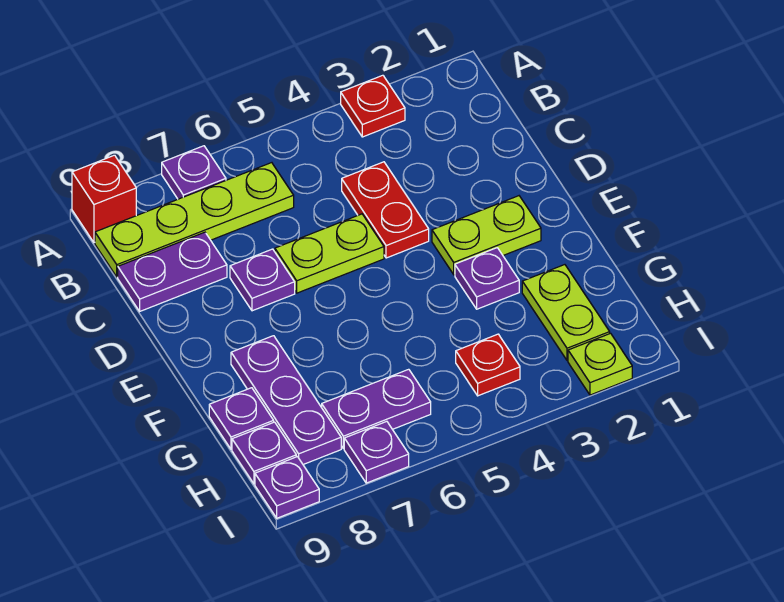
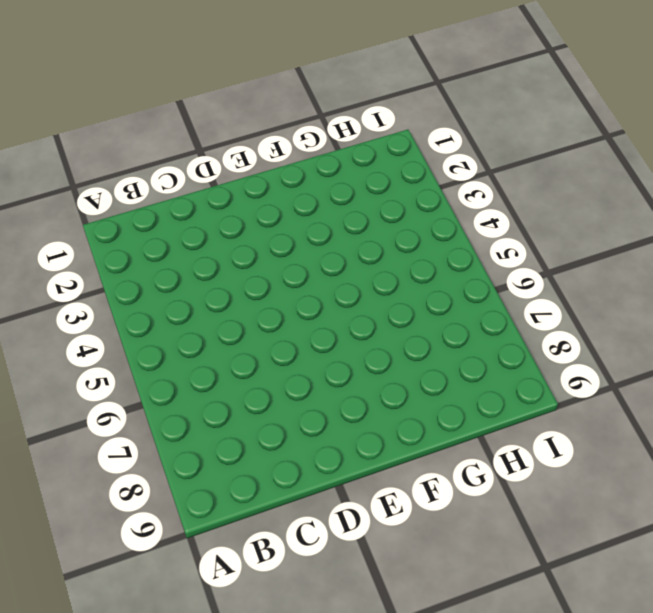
none -> red 1x1 plate [341,75,405,137]
none -> purple 1x1 plate [162,146,226,199]
none -> red 1x1 brick [72,155,136,243]

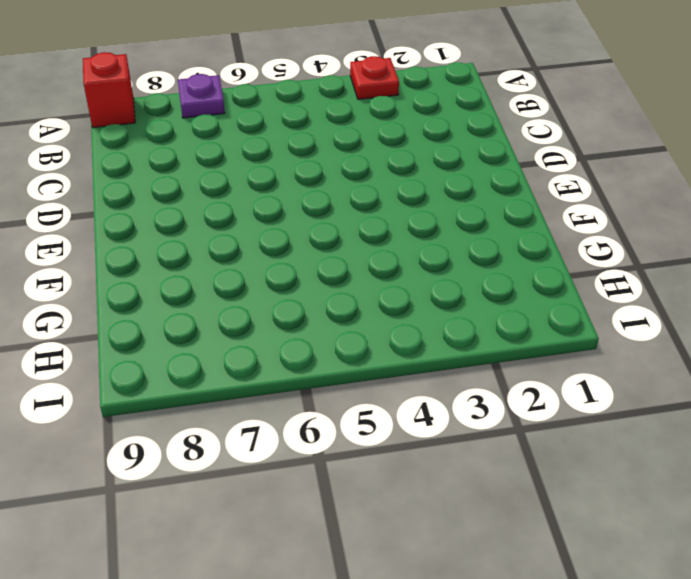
none -> lime 1x4 plate [95,163,294,277]
none -> red 1x2 plate [342,162,429,258]
none -> purple 1x2 plate [118,232,227,311]

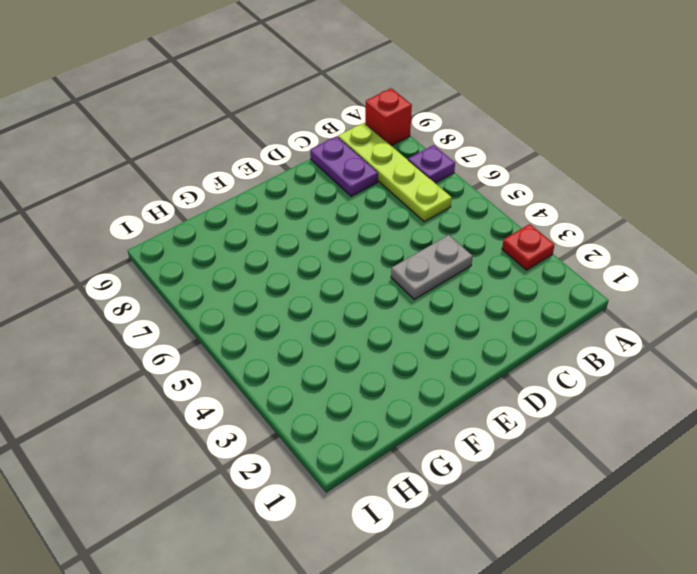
grey 1x2 plate [391,235,473,299] -> red 1x2 plate [342,162,429,258]
none -> lime 1x2 plate [275,214,384,293]
none -> purple 1x1 plate [230,249,295,311]
none -> lime 1x2 plate [432,196,541,275]

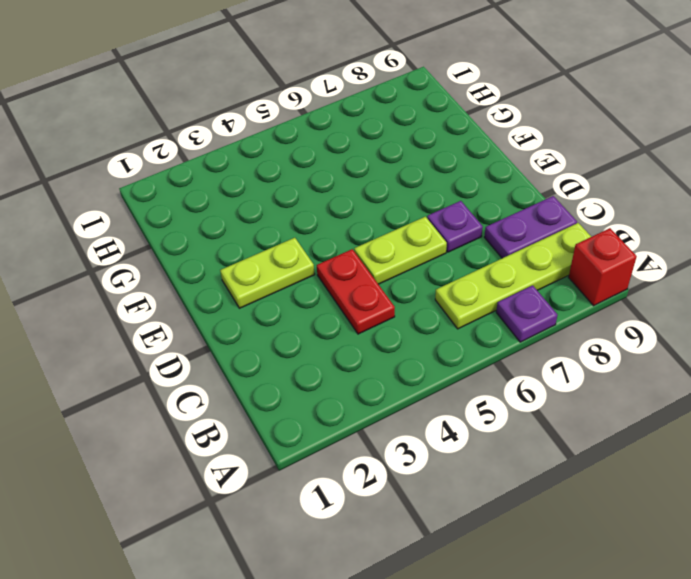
none -> red 1x1 plate [341,75,405,137]
none -> purple 1x1 plate [455,248,519,309]
none -> purple 1x3 plate [231,336,341,464]

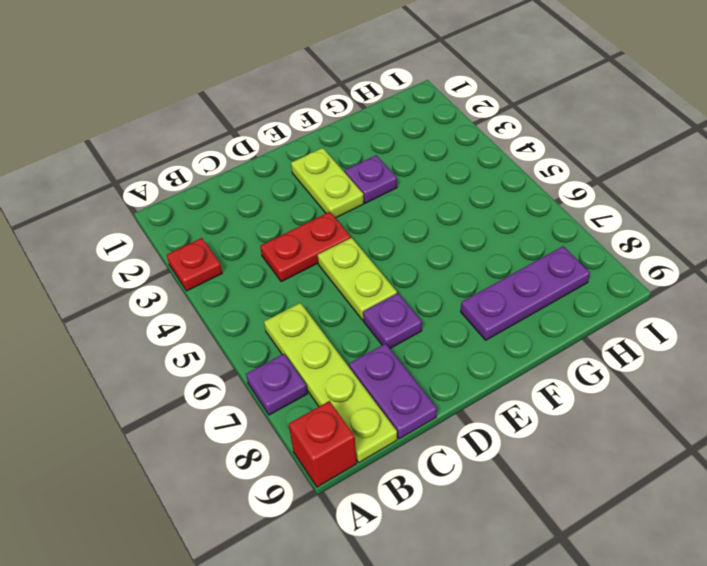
none -> lime 1x2 plate [522,265,610,361]
none -> purple 1x1 plate [209,388,274,449]
none -> red 1x1 plate [456,334,520,396]

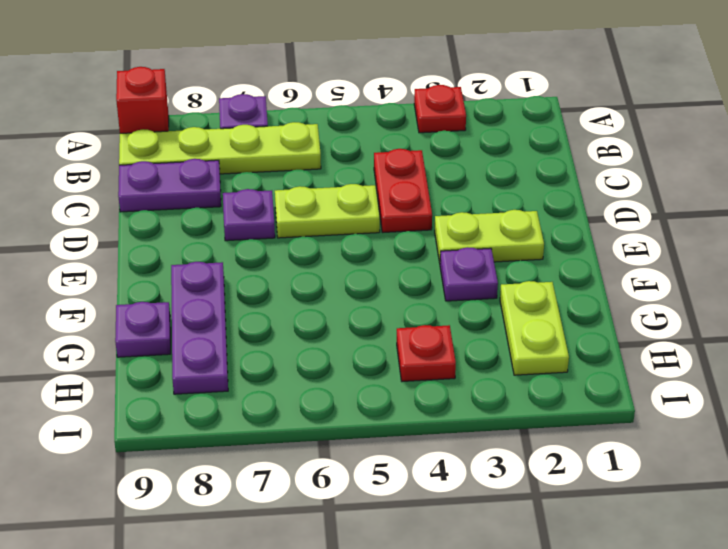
none -> purple 1x2 plate [322,369,431,449]
none -> purple 1x1 plate [232,422,296,484]
none -> lime 1x1 plate [568,333,632,395]

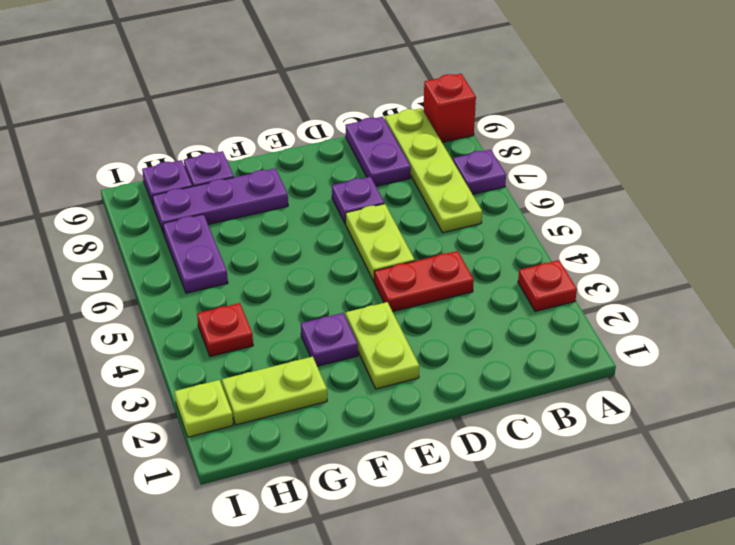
none -> purple 1x1 plate [344,421,409,483]
none -> purple 1x1 plate [255,457,319,518]

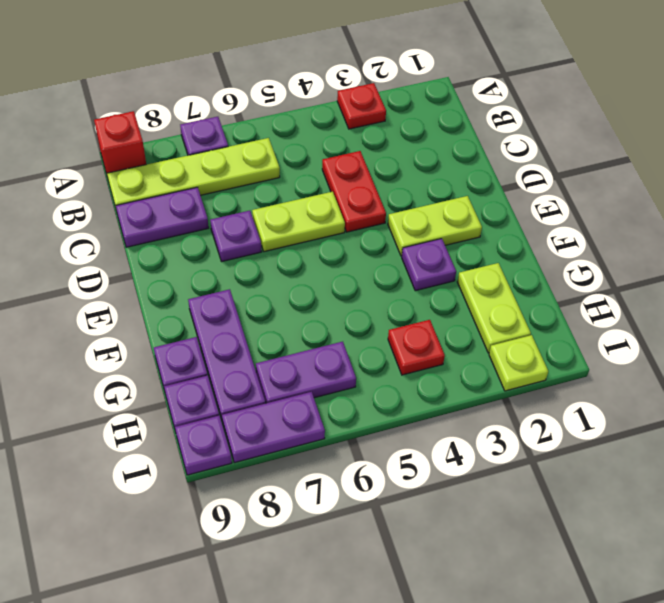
purple 1x2 plate [222,392,325,463] -> purple 1x1 plate [344,421,409,483]

